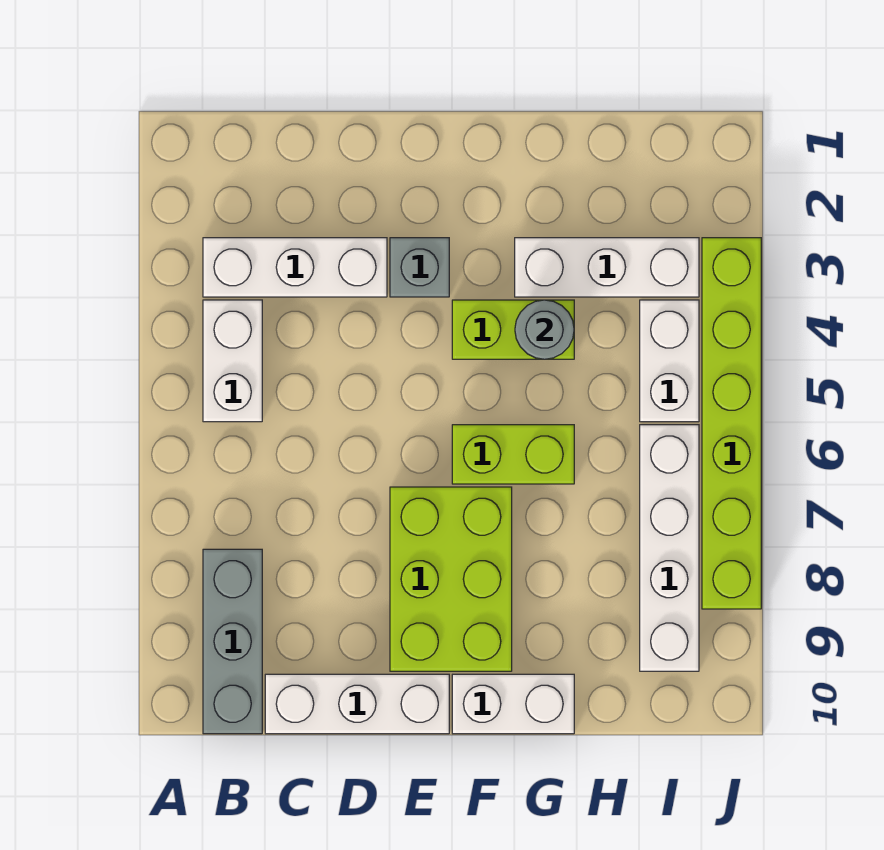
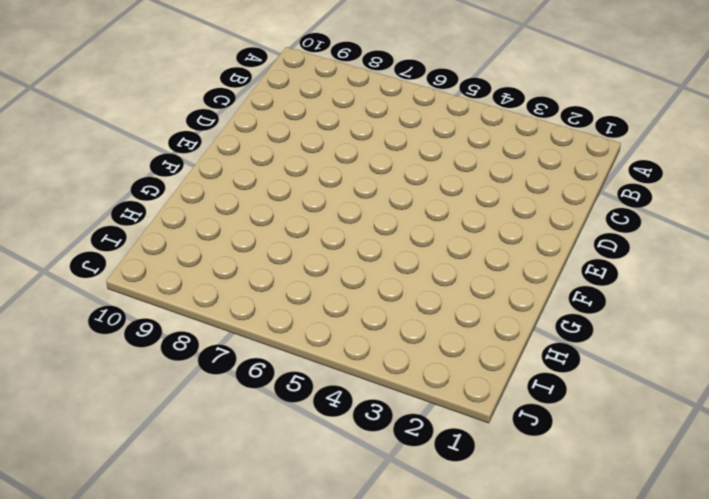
none -> white 1x3 brick [203,238,387,297]
none -> white 1x2 brick [203,300,262,422]
none -> grey 1x3 brick [203,549,262,734]

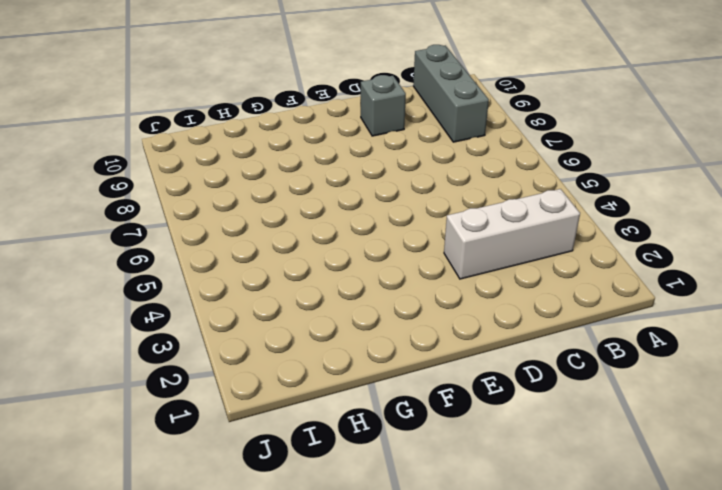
grey 1x1 brick [361,75,406,136] -> grey 1x1 brick moved to [390,238,449,297]
none -> white 1x2 brick [203,300,262,422]
none -> white 1x3 brick [265,674,449,734]
none -> lime 2x3 brick [390,487,512,671]

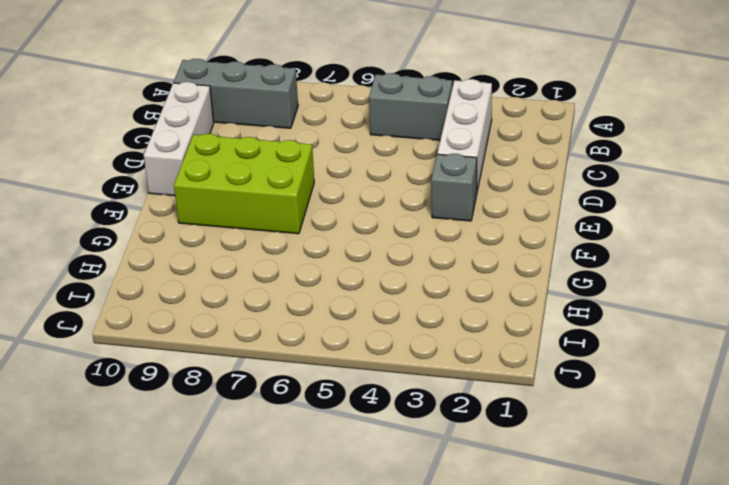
grey 1x2 brick [369,73,452,140] -> white 1x2 brick [203,300,262,422]
none -> lime 1x2 brick [452,300,574,359]
none -> lime 1x2 brick [452,425,574,484]
none -> white 1x2 brick [452,674,574,734]

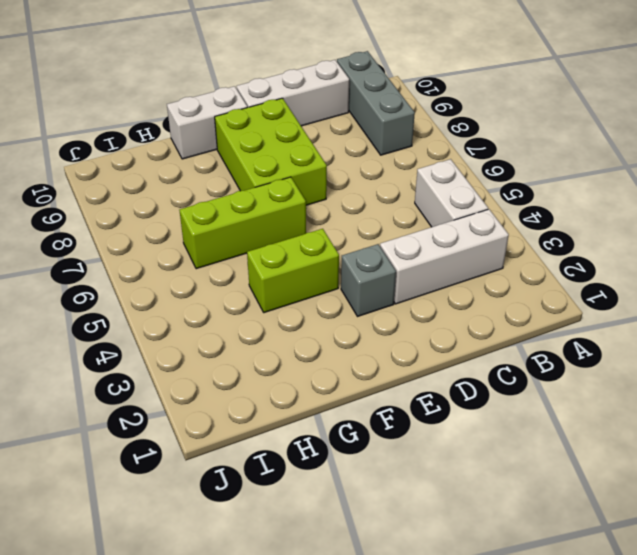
lime 1x3 brick [179,177,306,269] -> lime 1x2 brick [452,425,574,484]
none -> white 1x3 brick [515,238,699,297]
none -> white 1x2 brick [640,300,699,422]
none -> white 1x4 brick [640,425,699,671]

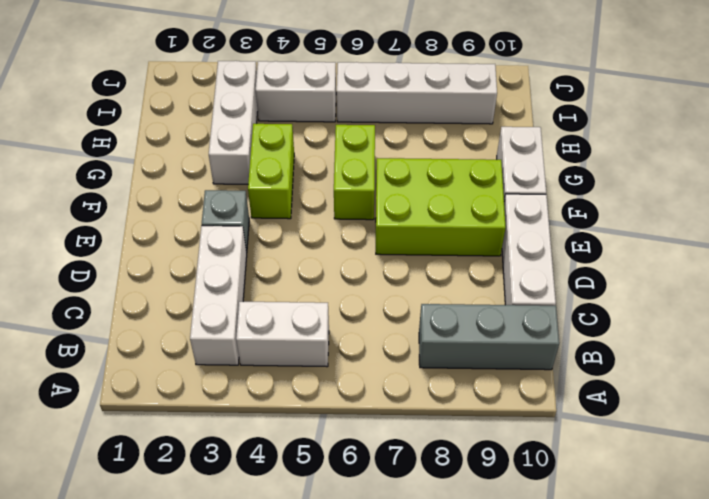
none -> lime 1x6 brick [702,238,761,609]
none -> grey 1x1 round brick [515,300,574,359]

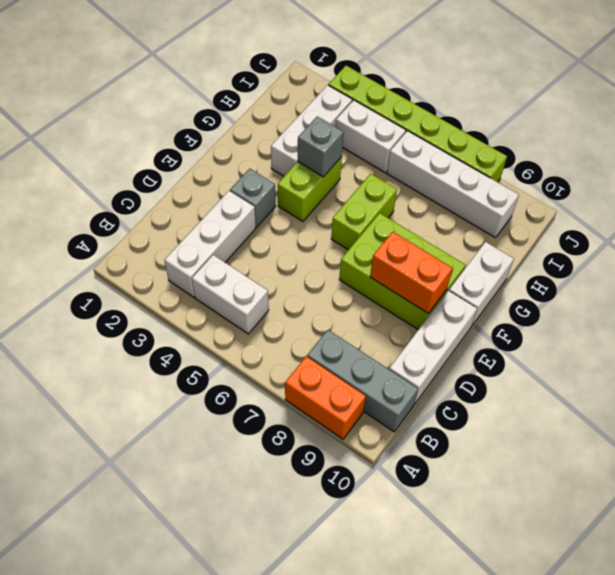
orange 1x2 brick [285,356,366,439] -> none
orange 1x2 brick [370,232,453,314] -> none
grey 1x1 brick [298,116,344,177] -> grey 1x1 round brick [515,300,574,359]

